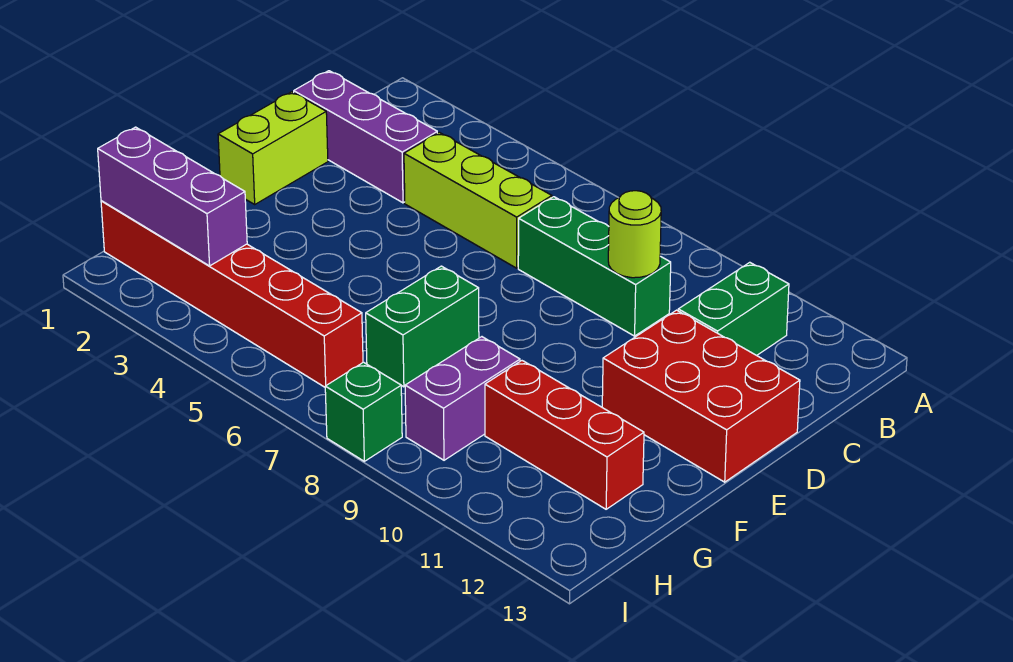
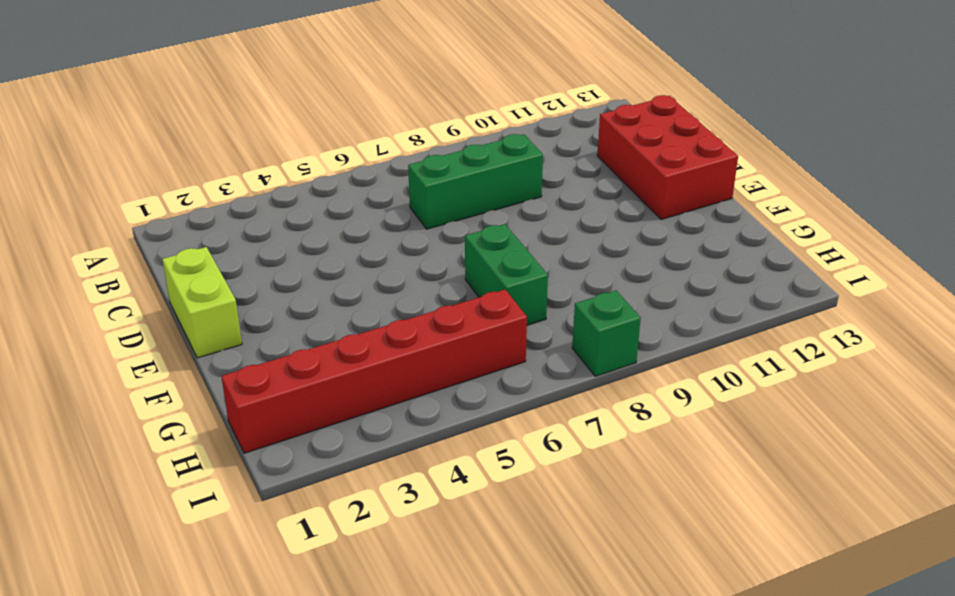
red 2x3 brick [597,95,738,220] -> red 2x3 brick turned to [602,310,800,482]
none -> green 1x2 brick [678,262,789,355]
none -> purple 1x3 brick [294,71,437,203]
none -> lime 1x3 brick [404,132,552,268]

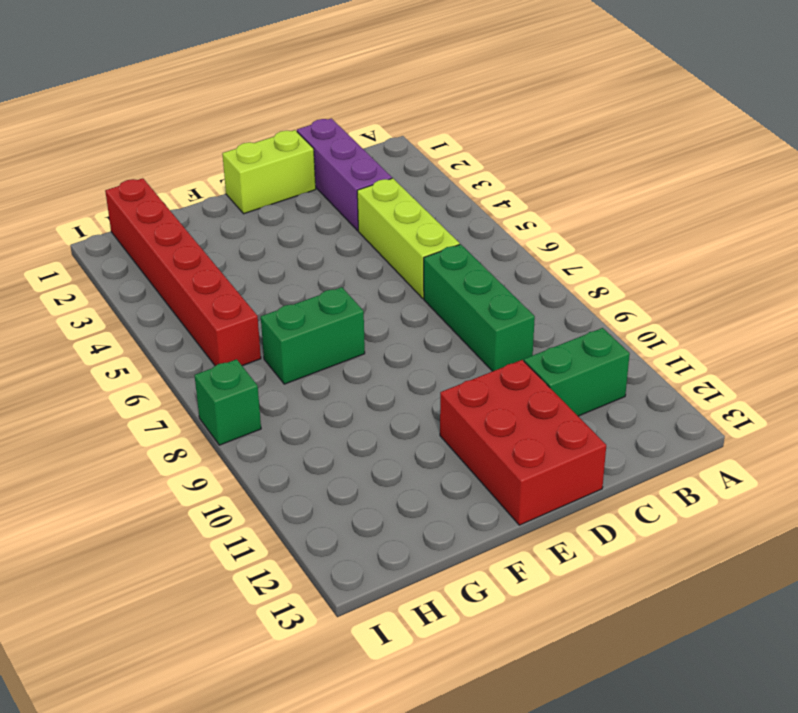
none -> purple 1x2 brick [405,337,520,460]
none -> red 1x3 brick [485,361,644,509]
none -> lime 1x1 round brick [608,191,661,278]

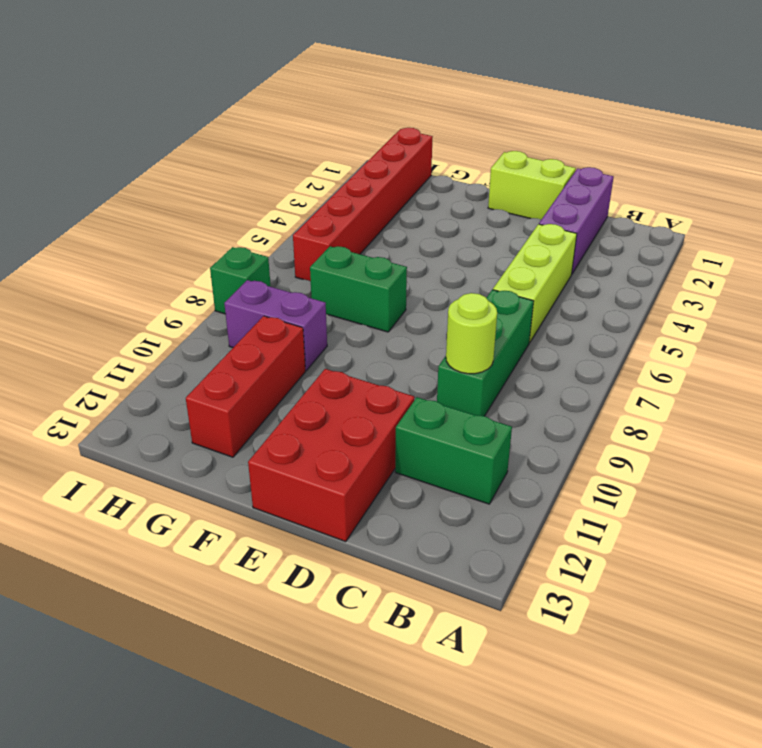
none -> purple 1x3 brick [98,127,247,266]

